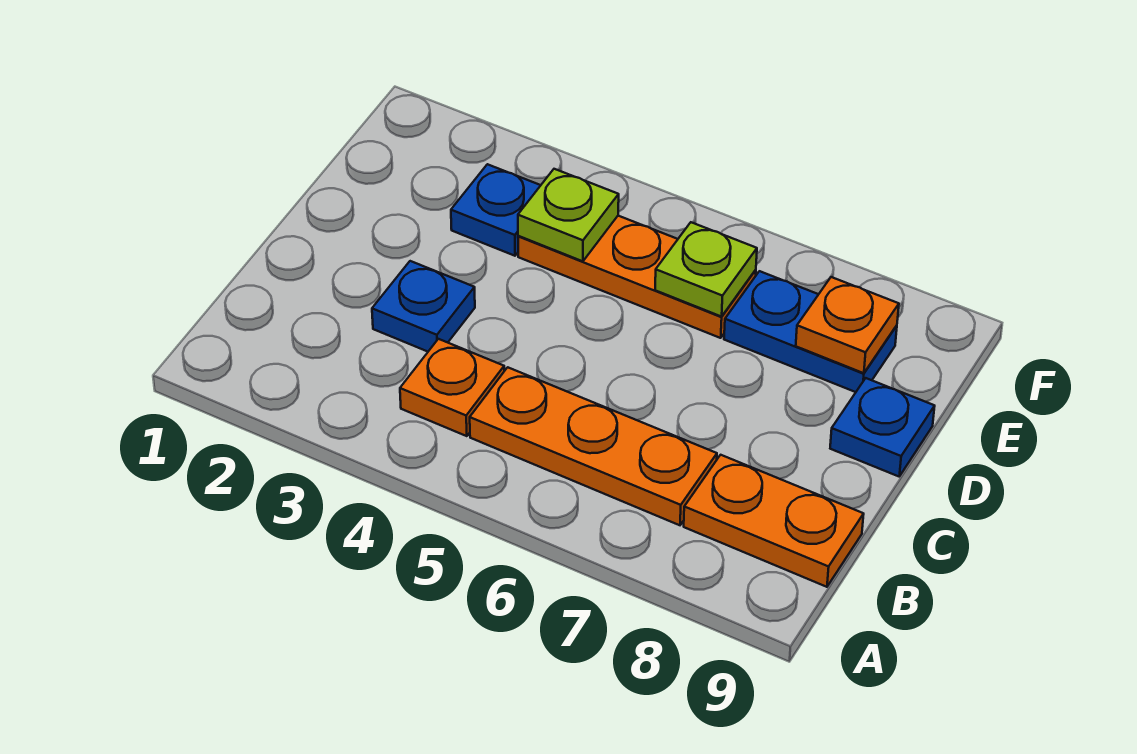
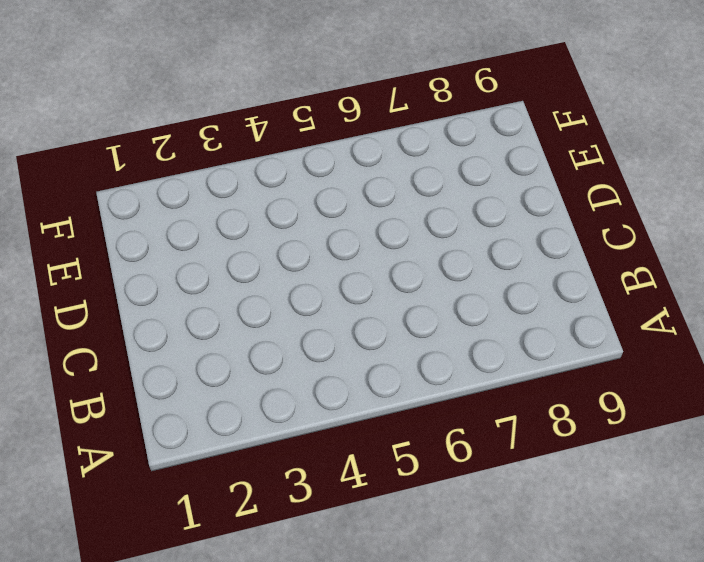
none -> orange 1x1 plate [400,339,504,436]
none -> orange 1x3 plate [470,367,717,525]

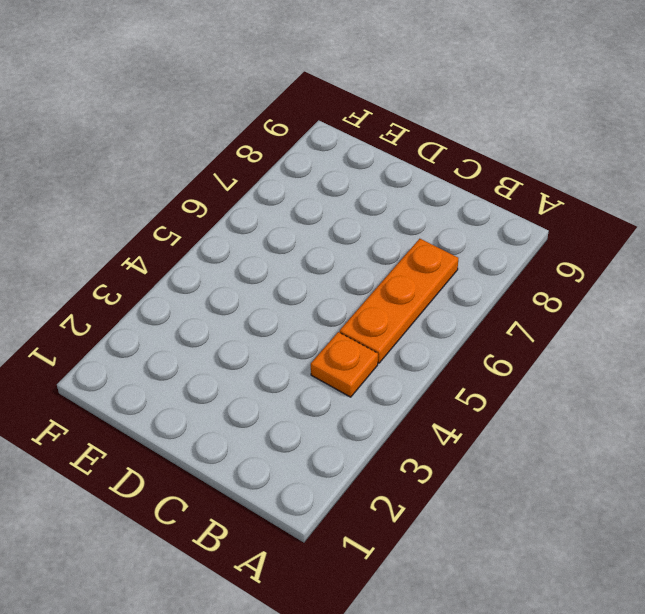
none -> orange 1x2 plate [684,455,864,587]
none -> blue 1x1 plate [372,261,475,352]

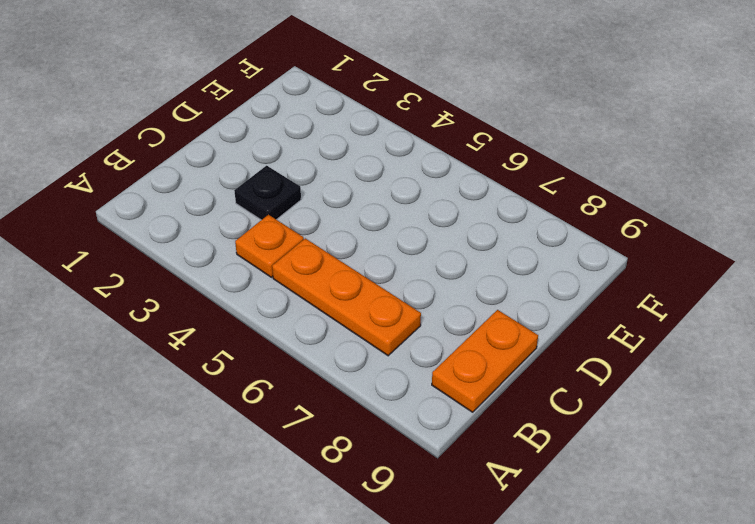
orange 1x2 plate [432,310,538,412] -> orange 1x2 plate turned to [684,455,864,587]
black 1x1 plate [234,166,301,220] -> blue 1x1 plate [372,261,475,352]
none -> blue 1x1 plate [830,378,935,476]
none -> blue 1x1 plate [451,164,541,256]

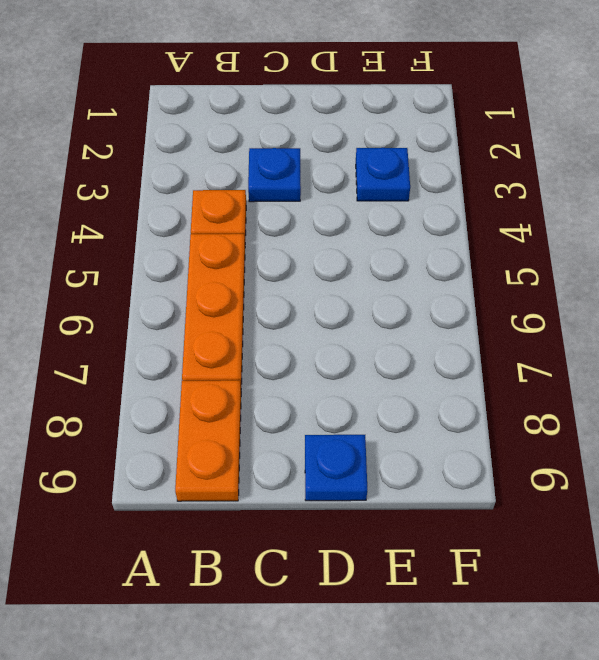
none -> orange 1x3 plate [518,216,756,338]
none -> blue 1x2 plate [724,271,897,392]

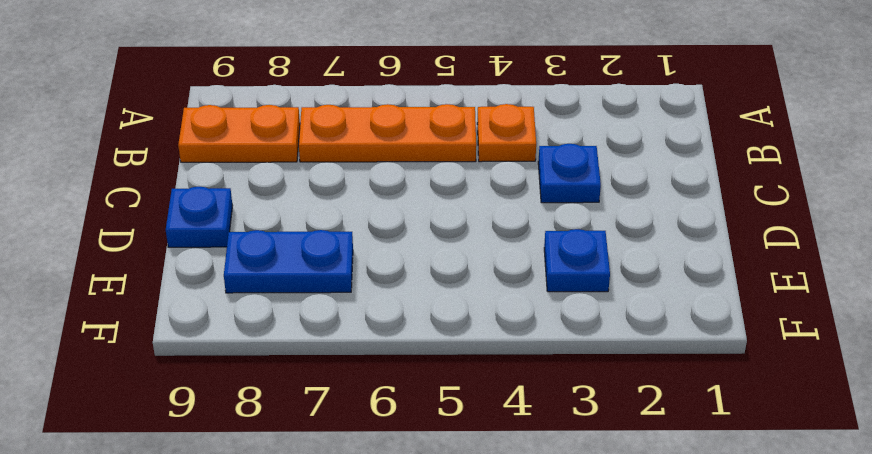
none -> orange 1x3 plate [518,216,756,338]
none -> lime 1x1 plate [518,169,619,261]

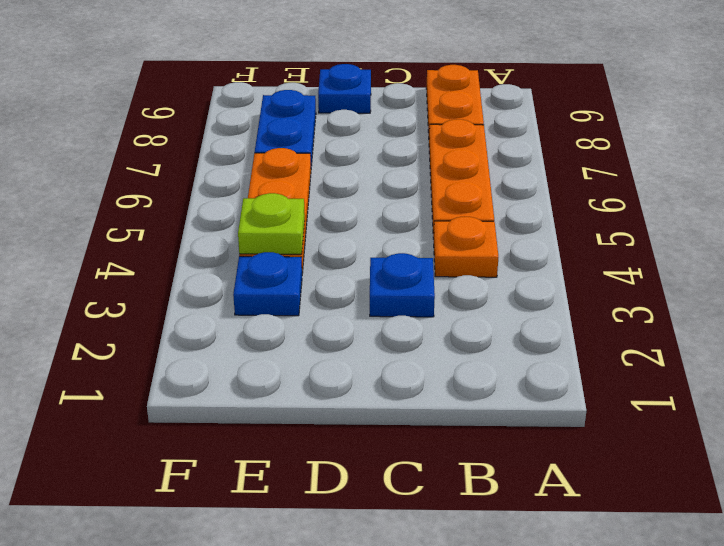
none -> lime 1x1 plate [655,222,757,317]
none -> orange 1x1 plate [796,277,899,373]

